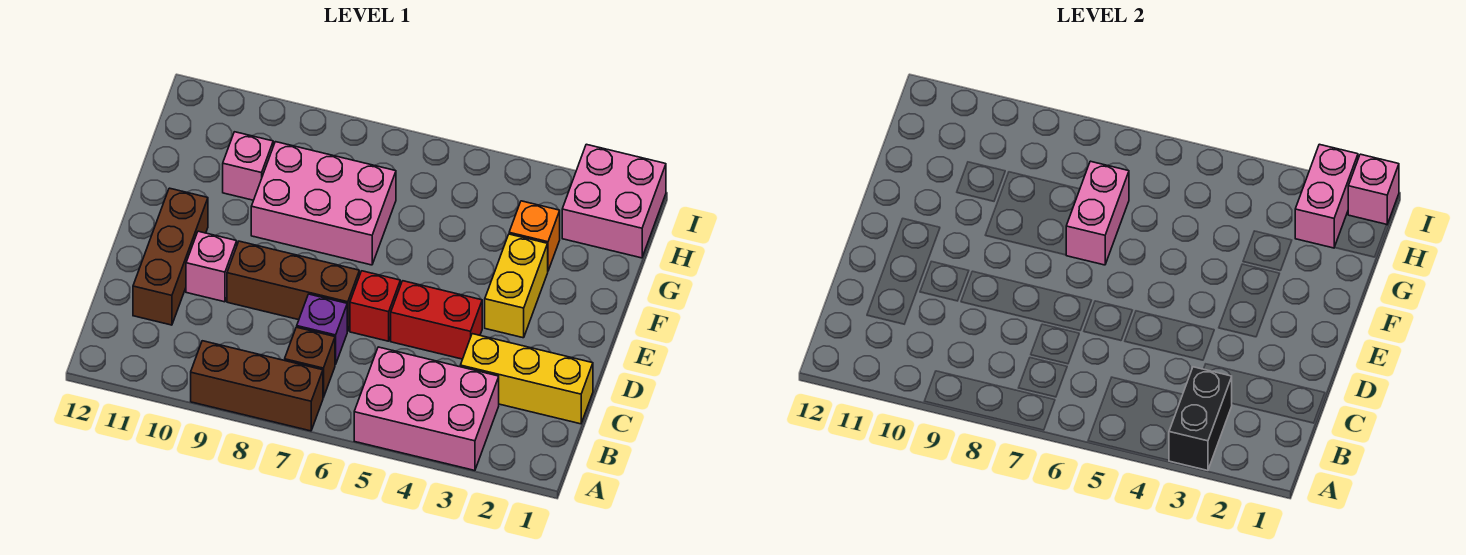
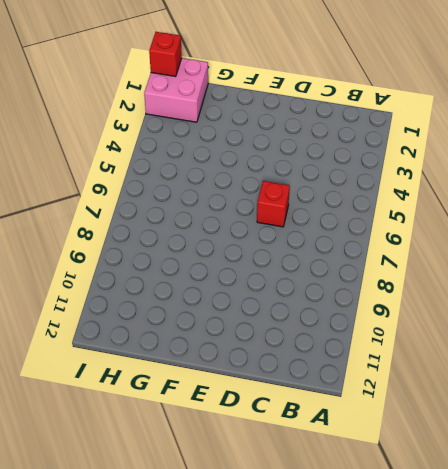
red 1x1 brick [149,32,182,77] -> pink 1x1 brick [1348,154,1399,224]
none -> pink 2x3 brick [354,347,499,470]
none -> brown 1x3 brick [191,341,323,431]
none -> brown 1x1 brick [285,327,335,398]

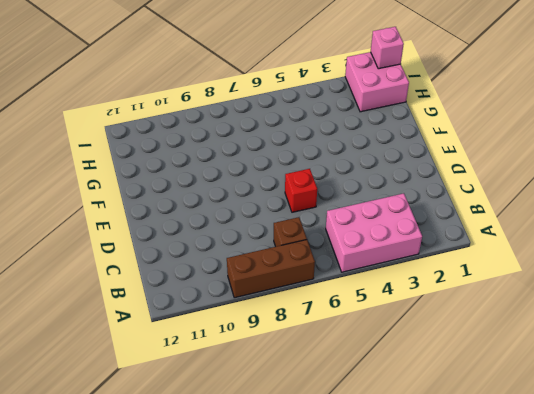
none -> yellow 1x3 brick [460,334,593,424]
none -> purple 1x1 brick [297,294,347,365]
none -> brown 1x3 brick [133,188,208,325]

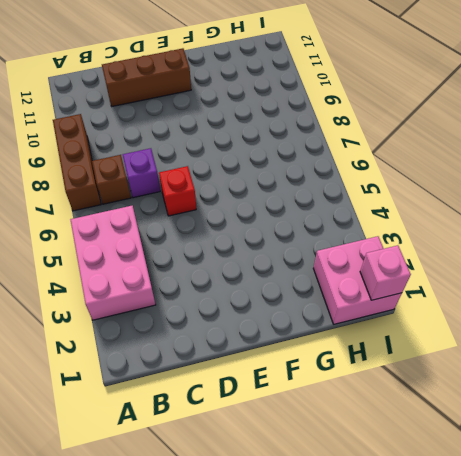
none -> yellow 1x3 brick [460,334,593,424]
none -> red 1x2 brick [391,281,482,359]
none -> brown 1x3 brick [227,241,359,331]

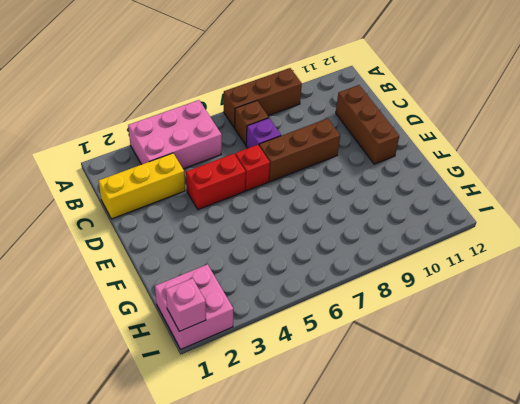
none -> pink 1x1 brick [186,231,237,302]
none -> yellow 1x2 brick [485,234,548,338]
none -> pink 2x3 brick [251,142,396,265]

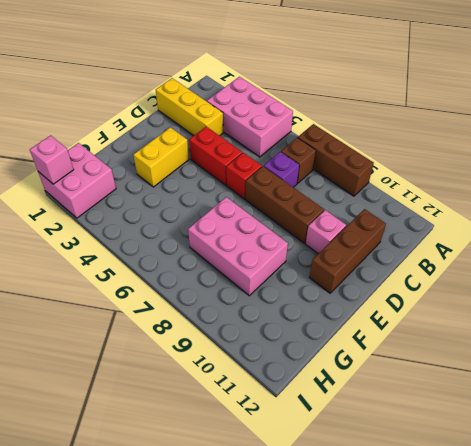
none -> orange 1x1 brick [509,201,560,271]
none -> pink 1x1 brick [223,132,273,200]
none -> black 1x2 brick [1169,367,1232,470]

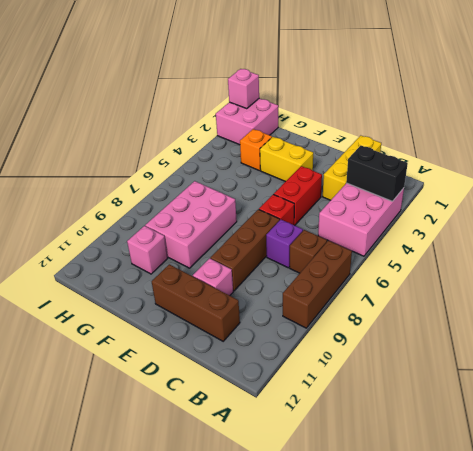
none -> pink 1x2 brick [1066,161,1129,265]
none -> pink 1x2 brick [1295,144,1358,248]

